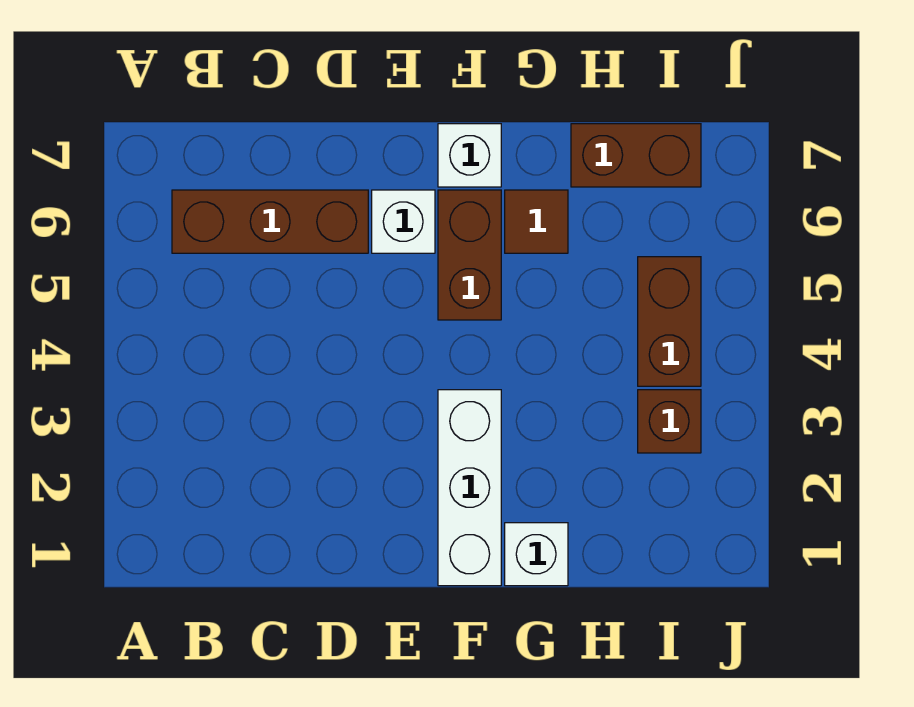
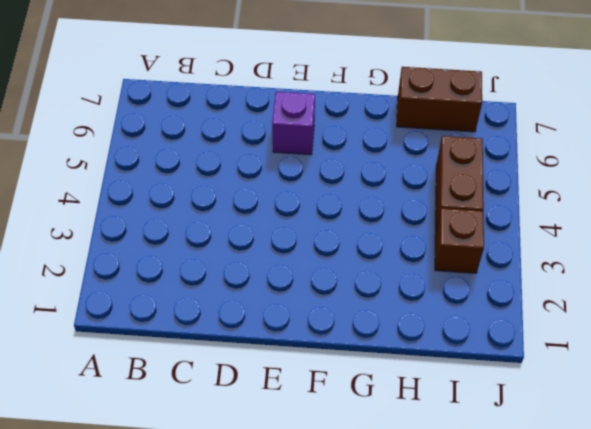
purple 1x1 brick [272,92,315,155] -> white 1x1 brick [372,190,435,253]
none -> brown 1x3 brick [172,190,368,253]
none -> white 1x3 brick [438,390,501,586]

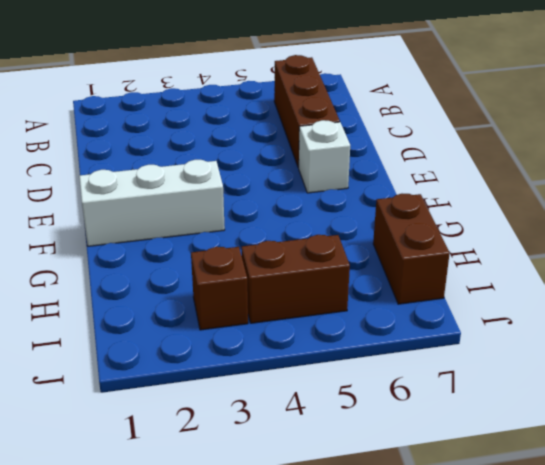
none -> brown 1x2 brick [438,190,501,320]
none -> white 1x1 brick [438,124,501,187]

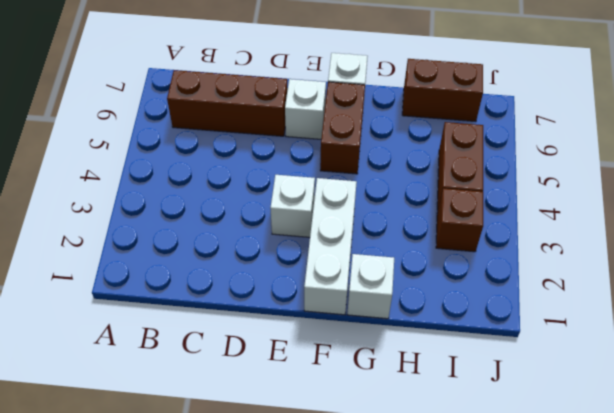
white 1x1 brick [270,175,315,237] -> none
none -> brown 1x1 tile [505,190,568,253]

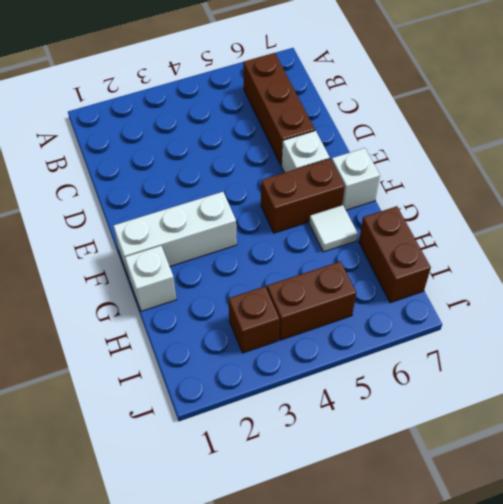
white 1x1 tile [309,205,358,252] -> brown 1x1 tile [505,190,568,253]

